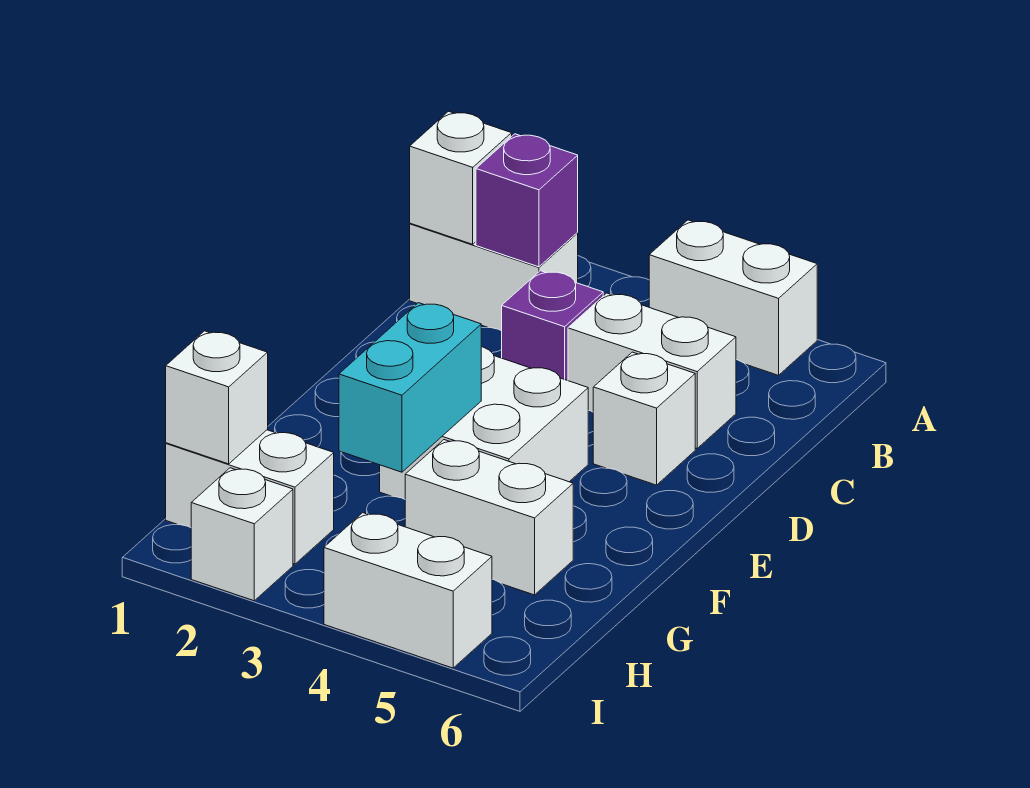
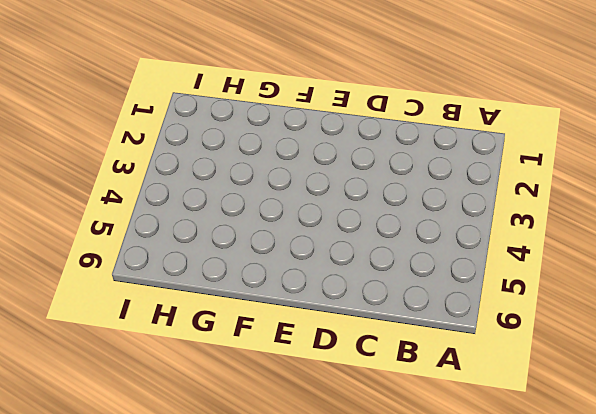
none -> white 1x2 brick [649,220,817,375]
none -> white 1x2 brick [410,223,578,331]
none -> purple 1x1 brick [502,271,603,381]

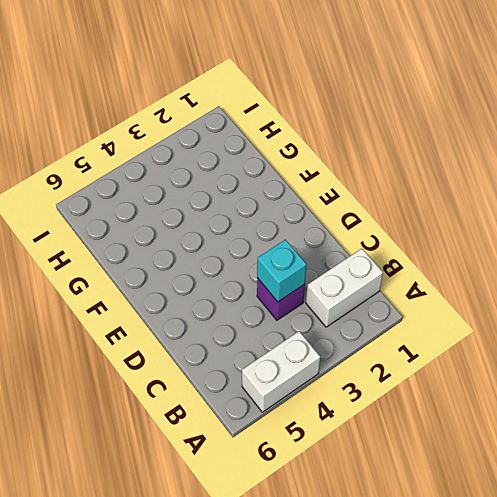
cyan 1x1 brick [257,240,307,302] -> none
none -> white 1x2 brick [568,293,736,448]
none -> white 1x1 brick [593,352,695,485]
none -> white 2x2 brick [380,347,588,499]

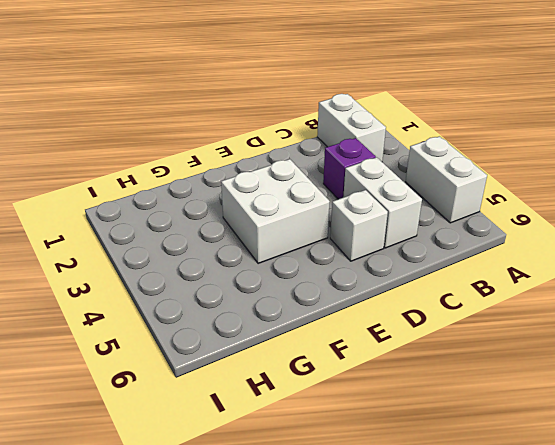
none -> white 1x2 brick [405,440,573,595]
none -> white 1x2 brick [166,430,334,564]
none -> white 1x1 brick [191,468,293,601]

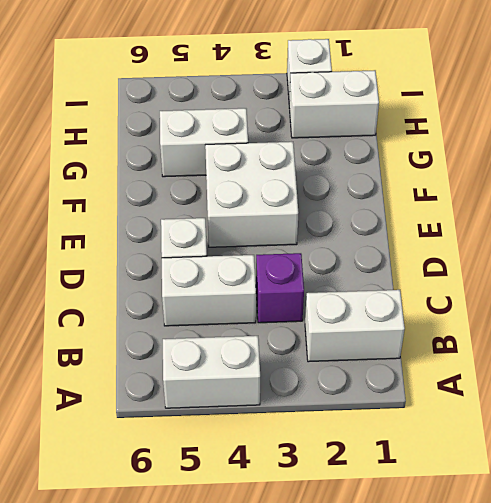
none -> white 1x2 brick [324,513,492,668]
none -> white 1x1 brick [410,111,512,244]
none -> purple 1x1 brick [476,134,578,267]

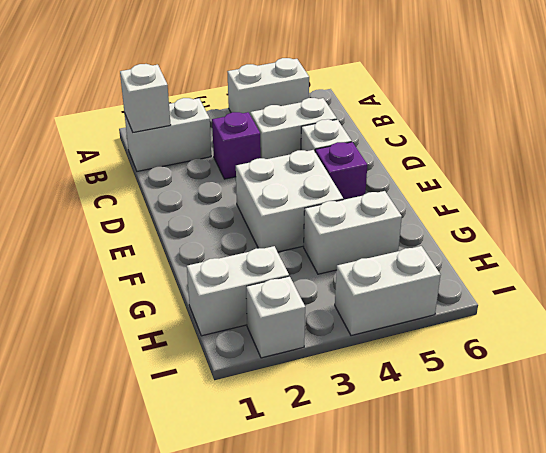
purple 1x1 brick [315,142,367,200] -> purple 1x1 brick moved to [476,134,578,267]
none -> cyan 1x2 brick [339,303,481,472]
none -> white 1x1 brick [166,331,268,464]

